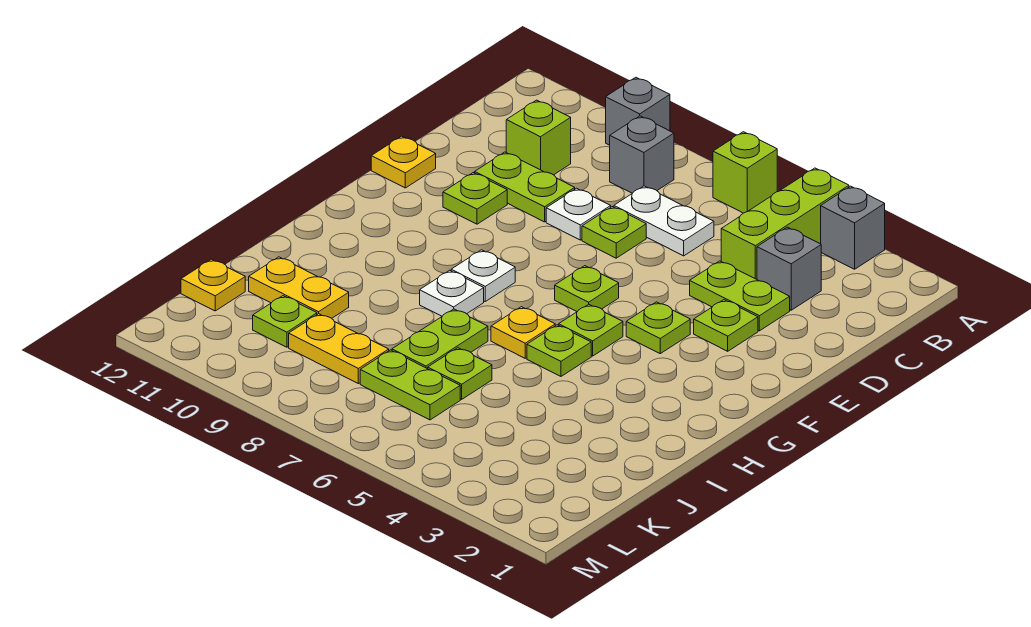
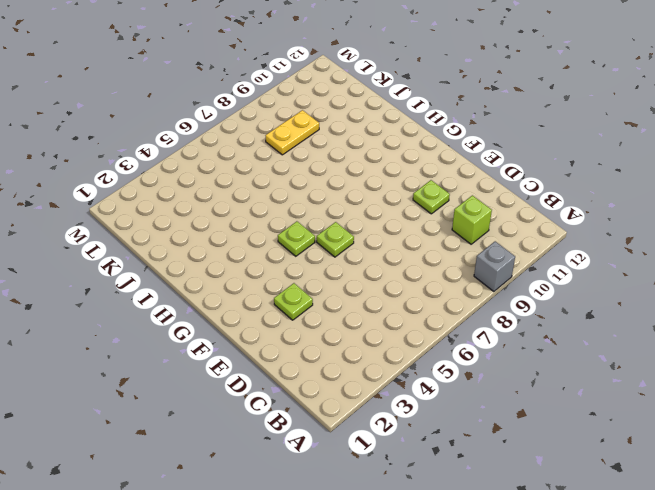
none -> grey 1x1 brick [821,186,885,269]
none -> lime 1x3 brick [721,168,849,279]
none -> lime 1x1 brick [713,132,777,213]

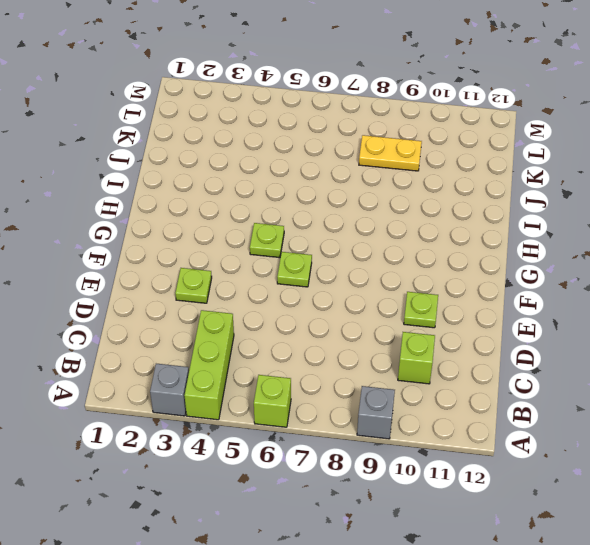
none -> grey 1x1 brick [610,116,674,193]
none -> grey 1x1 brick [757,227,821,310]
none -> white 1x2 plate [614,186,714,256]

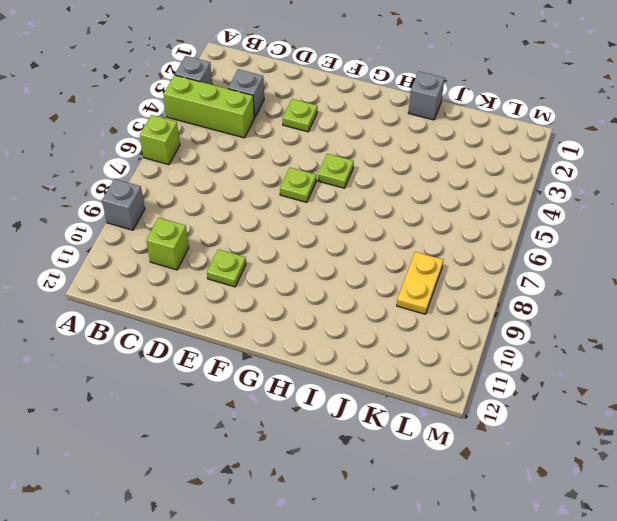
grey 1x1 brick [408,72,444,120] -> grey 1x1 brick moved to [610,116,674,193]
none -> white 1x2 plate [614,186,714,256]
none -> lime 1x2 plate [690,261,790,331]
none -> lime 1x1 plate [582,207,646,258]

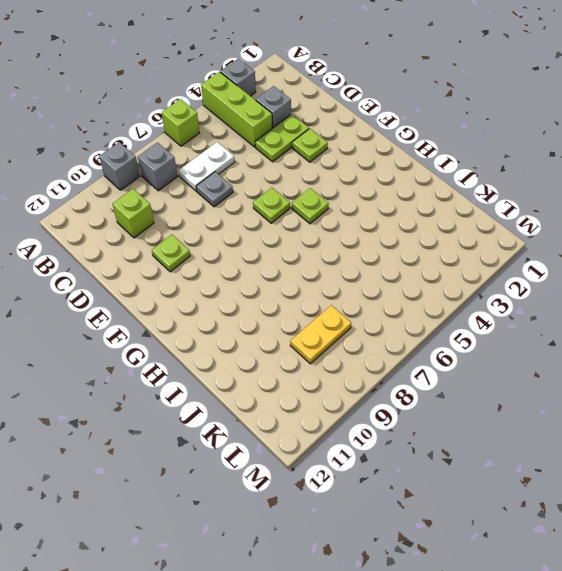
grey 1x1 plate [196,172,233,207] -> lime 1x1 plate [582,207,646,258]
none -> white 1x1 plate [546,188,611,240]
none -> lime 1x2 plate [475,152,575,222]
none -> yellow 1x1 plate [371,136,436,188]

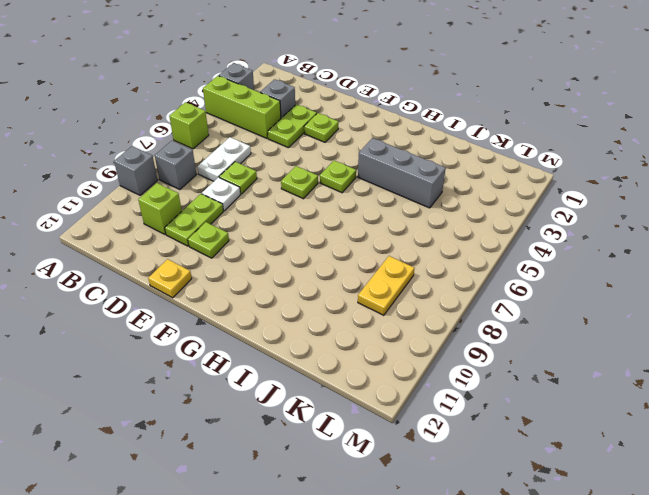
grey 1x3 brick [358,138,446,208] -> none
none -> lime 1x1 plate [626,302,690,354]
none -> white 1x1 plate [451,250,515,301]
none -> lime 1x1 plate [527,325,591,376]

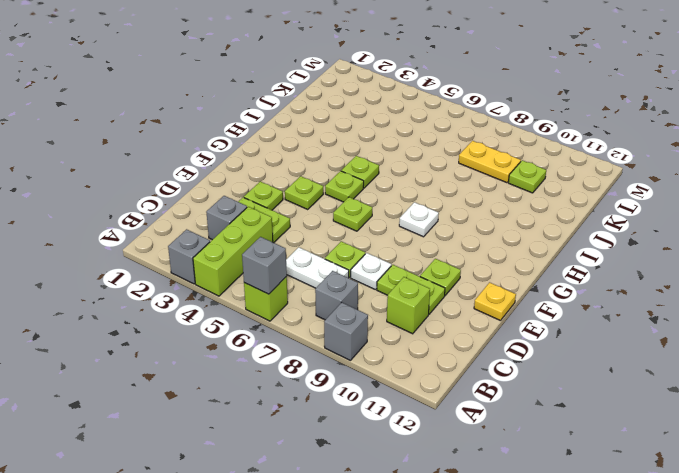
grey 1x1 brick [242,237,287,294] -> none
none -> yellow 1x1 plate [491,307,555,358]
none -> white 1x1 plate [420,270,484,316]
none -> lime 1x2 plate [392,309,488,369]

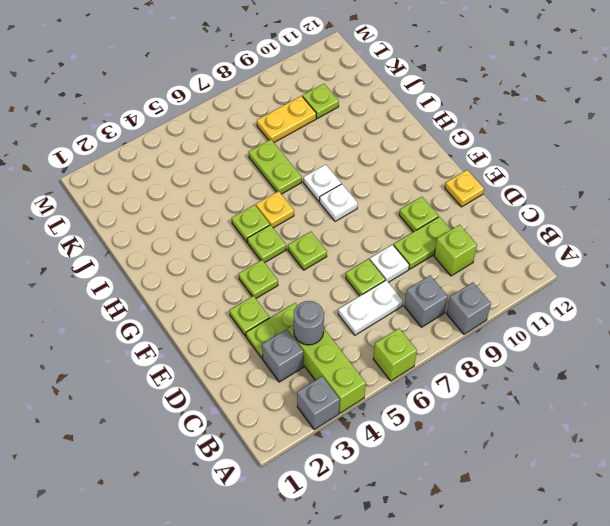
grey 1x1 round brick [294,301,324,345] -> none
none -> lime 1x1 plate [428,348,492,399]
none -> yellow 1x2 plate [249,257,349,318]
none -> lime 1x2 plate [360,350,460,420]

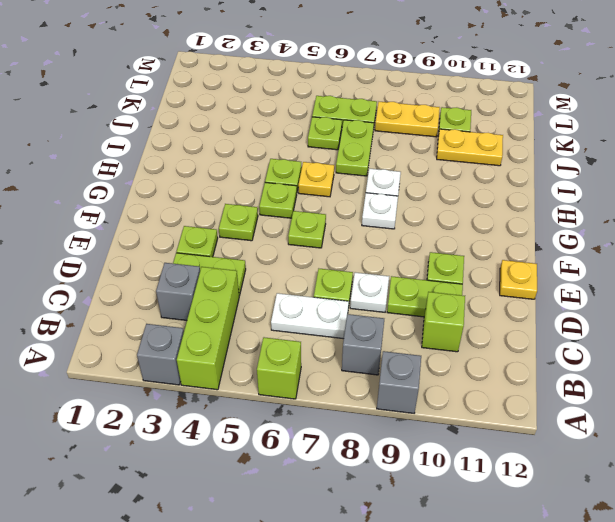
none -> yellow 1x1 plate [181,259,245,311]

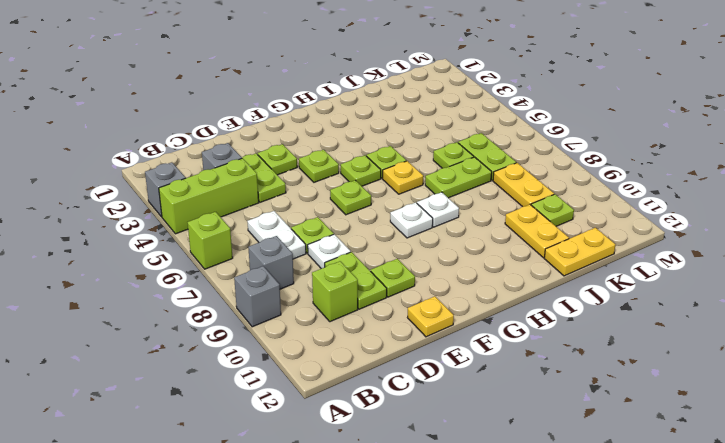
yellow 1x2 plate [544,228,615,276] -> yellow 1x1 plate [181,259,245,311]

